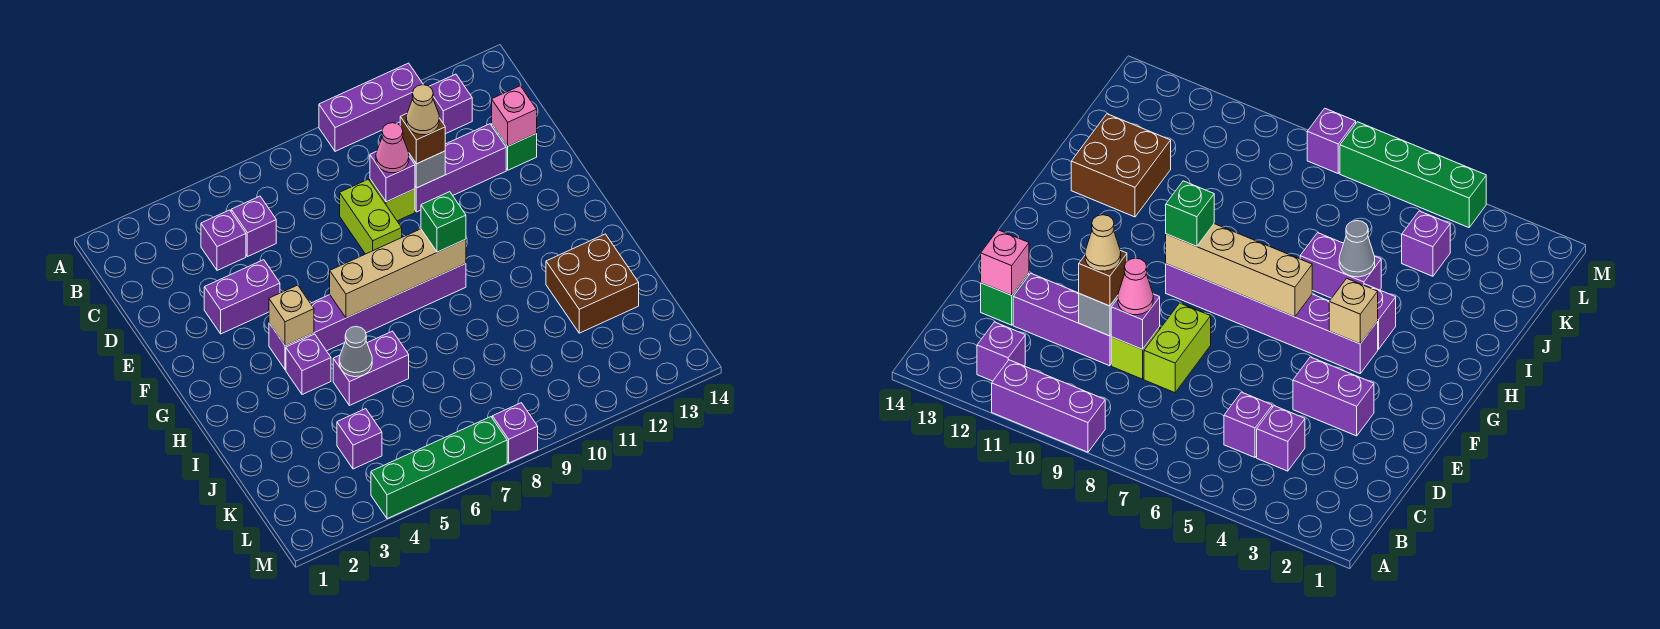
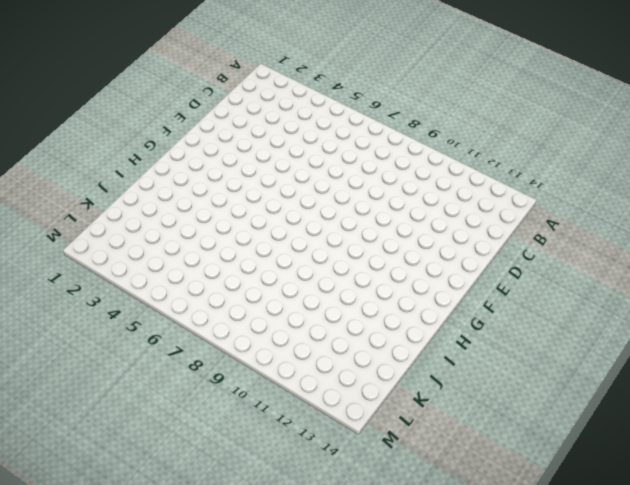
none -> purple 1x3 brick [319,63,423,151]
none -> purple 1x1 brick [429,74,472,134]
none -> purple 1x1 brick [201,210,246,270]

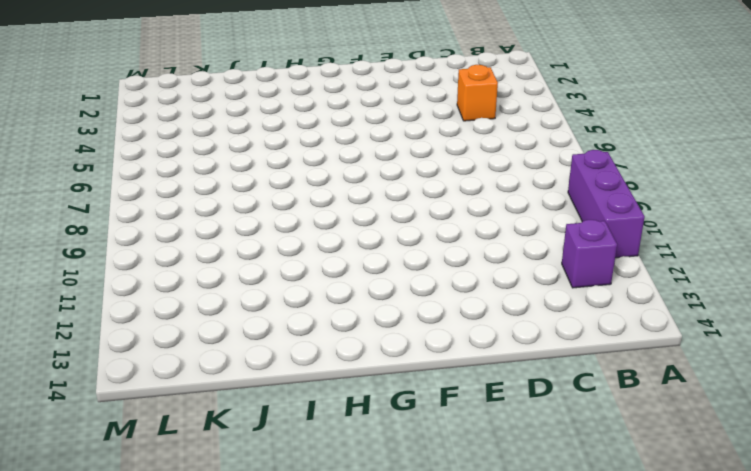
orange 1x1 brick [457,65,498,121] -> purple 1x1 brick [201,210,246,270]
none -> purple 1x1 brick [231,196,276,257]
none -> lime 1x2 brick [340,179,402,254]
none -> lime 1x1 brick [370,179,415,221]

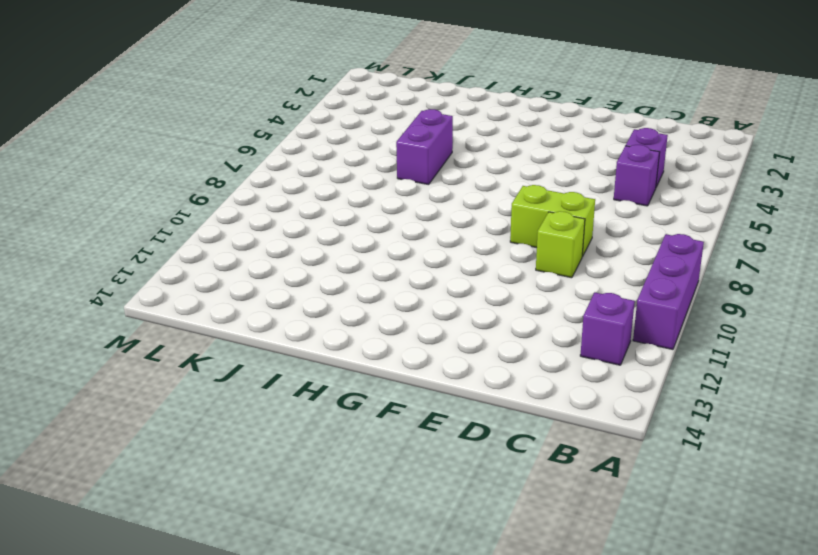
none -> purple 1x3 brick [415,124,506,212]
none -> green 1x1 brick [492,124,537,170]
none -> purple 1x2 brick [204,260,280,334]

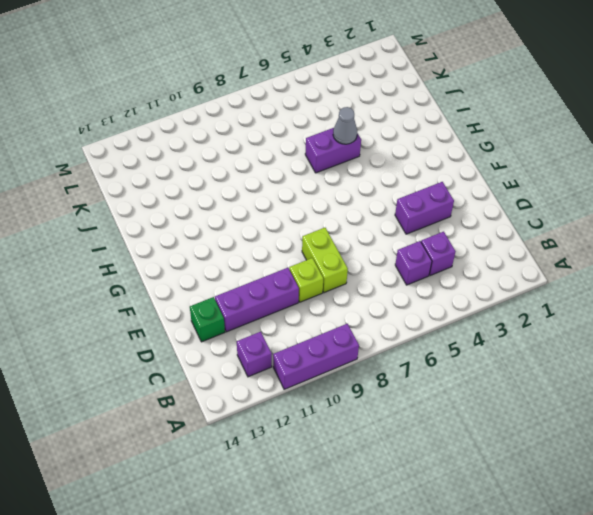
none -> purple 1x6 brick [269,264,466,370]
none -> purple 1x1 brick [286,334,331,395]
none -> brown 2x2 brick [546,234,639,333]

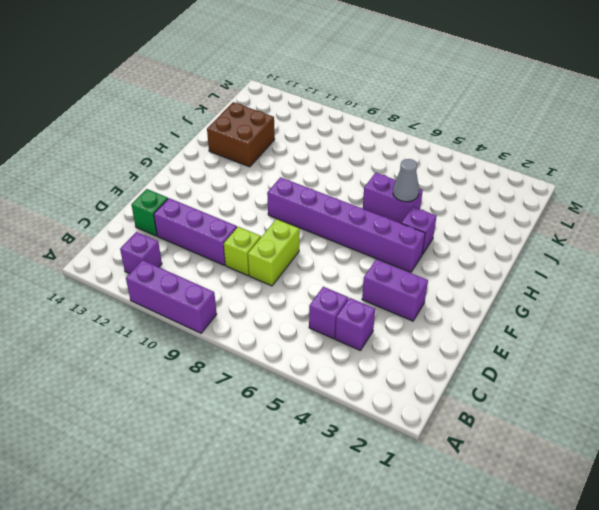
none -> purple 1x1 brick [337,409,382,469]
none -> green 1x4 brick [371,417,507,519]
none -> purple 1x1 brick [492,403,538,463]

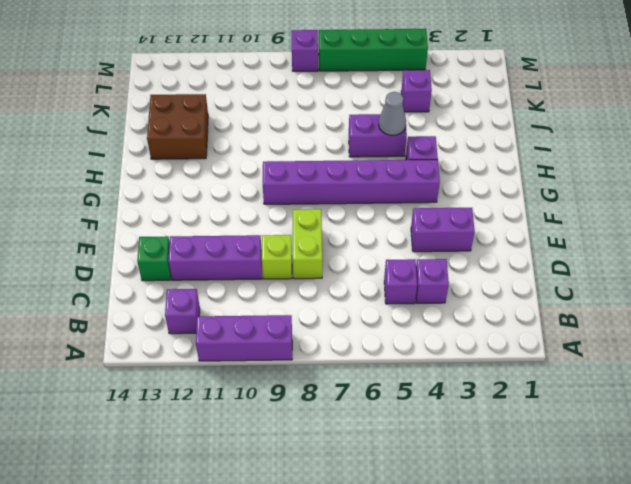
none -> purple 1x1 brick [370,152,415,202]
none -> grey 1x1 brick [409,151,445,188]
none -> pink 1x1 brick [492,86,537,146]

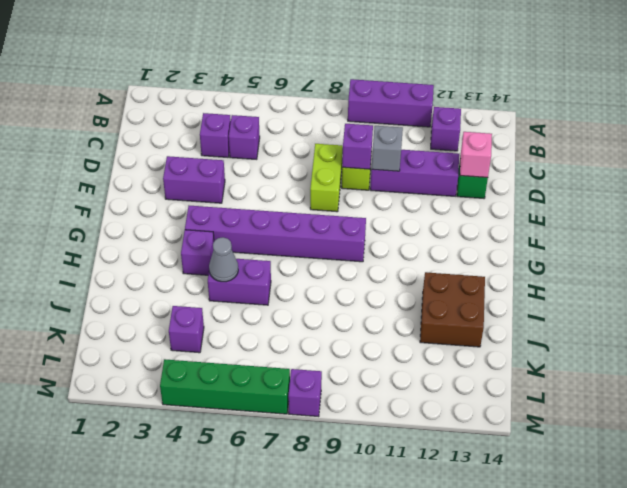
none -> tan 1x1 brick [269,285,314,346]
none -> tan 1x4 brick [330,229,466,318]
none -> pink 1x1 cone [376,123,409,173]

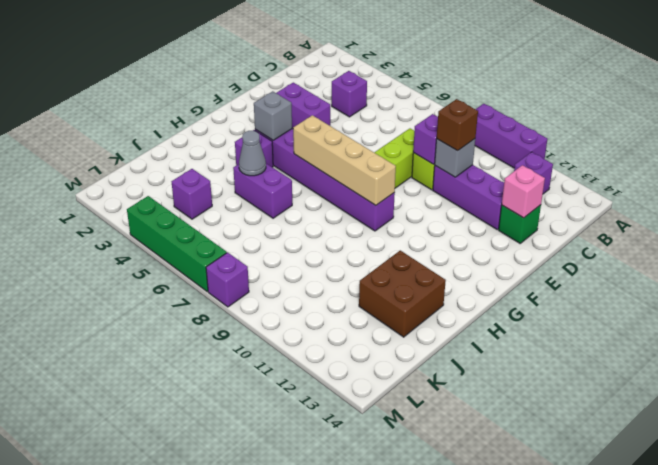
grey 1x1 brick [254,91,292,140] -> tan 1x1 brick [269,285,314,346]
none -> purple 1x1 brick [231,196,276,257]
none -> pink 1x1 cone [376,123,409,173]
none -> green 1x1 brick [421,192,466,252]

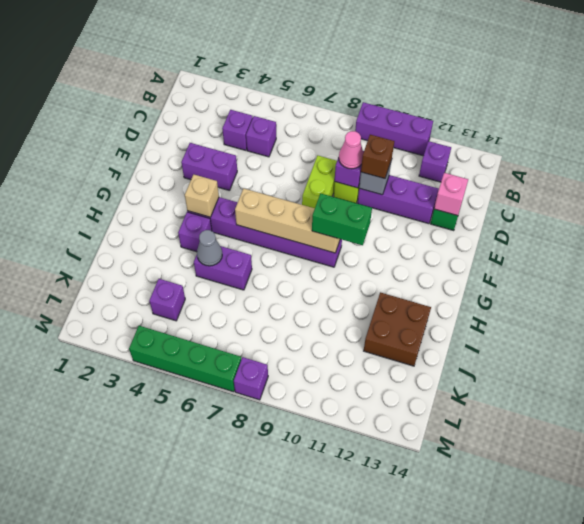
green 1x2 brick [312,193,372,245] -> green 1x1 brick [421,192,466,252]
none -> tan 1x1 cone [406,85,439,135]

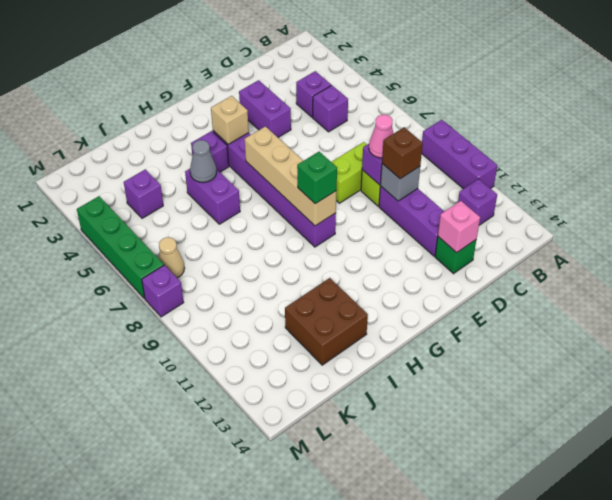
tan 1x1 cone [158,237,184,278] -> tan 1x1 cone moved to [406,85,439,135]

